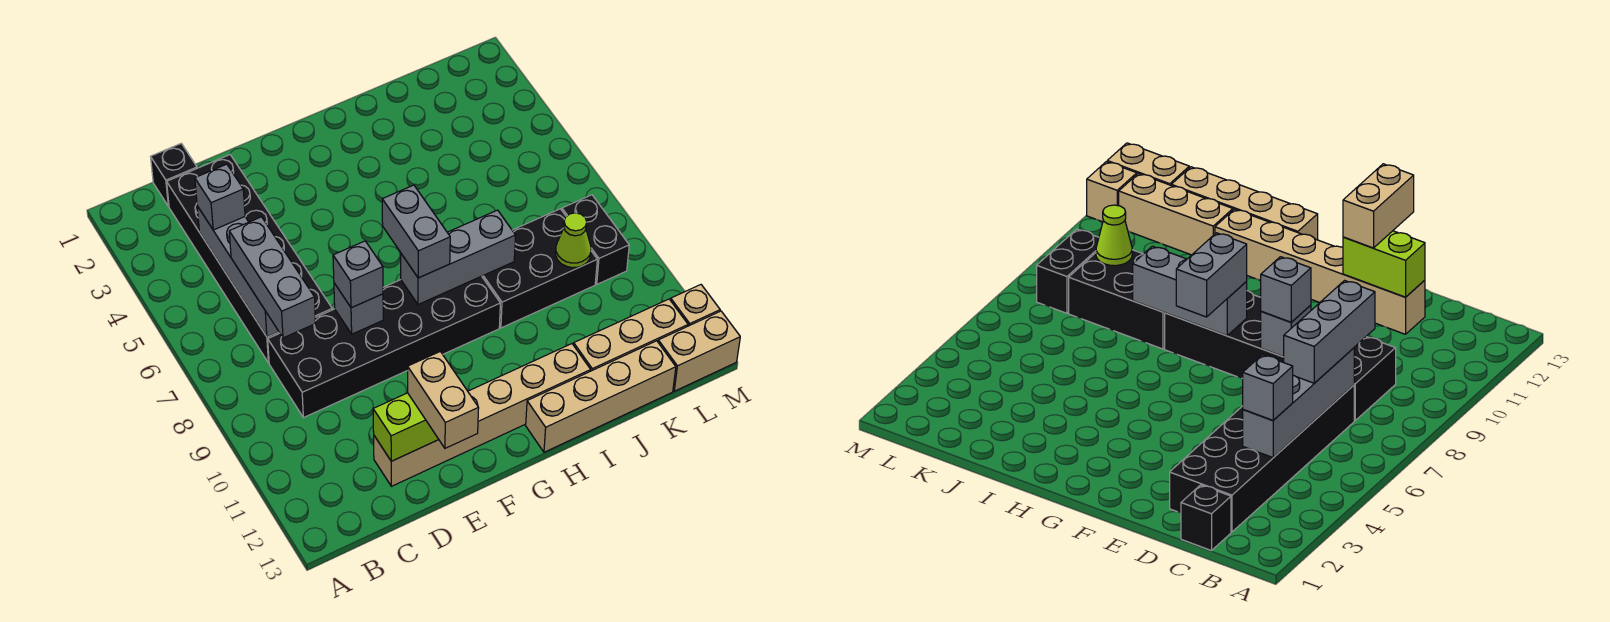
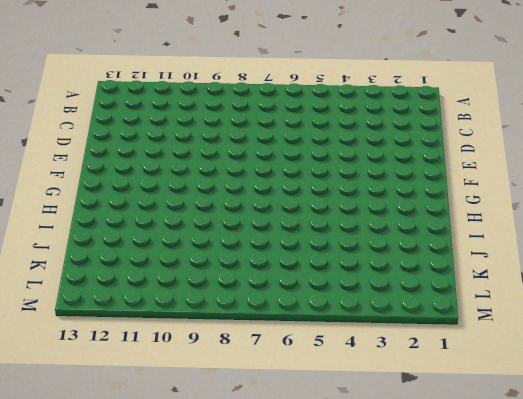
none -> black 1x1 brick [151,143,197,207]
none -> black 2x6 brick [167,155,332,363]
none -> black 2x6 brick [268,276,500,418]

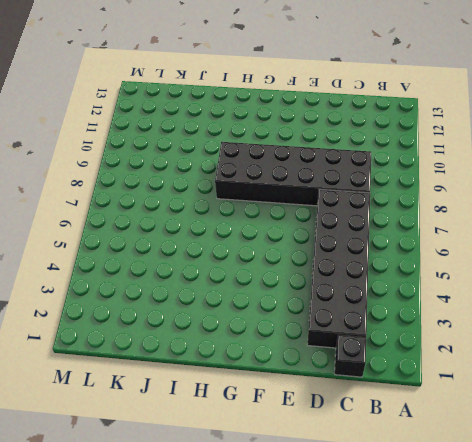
none -> tan 1x6 brick [374,344,591,486]
none -> tan 1x4 brick [526,341,676,452]
none -> black 2x3 brick [482,209,597,328]

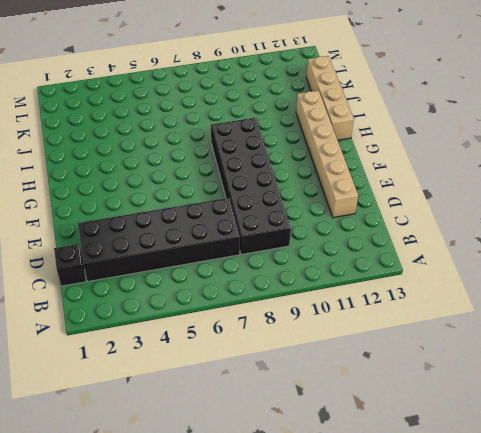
none -> black 2x3 brick [482,209,597,328]
none -> tan 1x3 brick [574,299,688,371]
none -> black 1x2 brick [562,195,629,284]

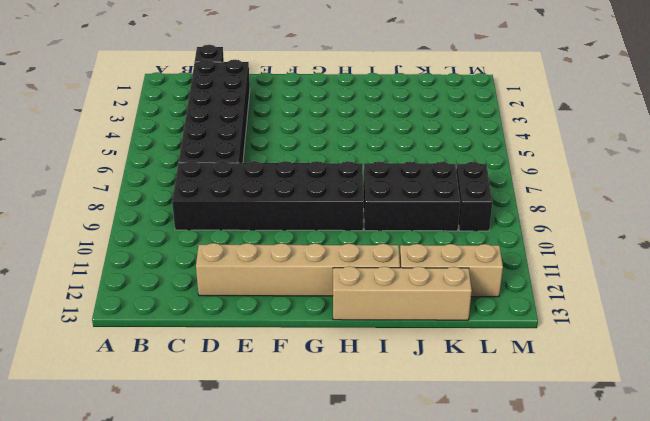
none -> tan 1x2 brick [658,311,740,391]
none -> tan 1x1 brick [671,285,720,326]
none -> grey 1x4 brick [197,206,279,337]

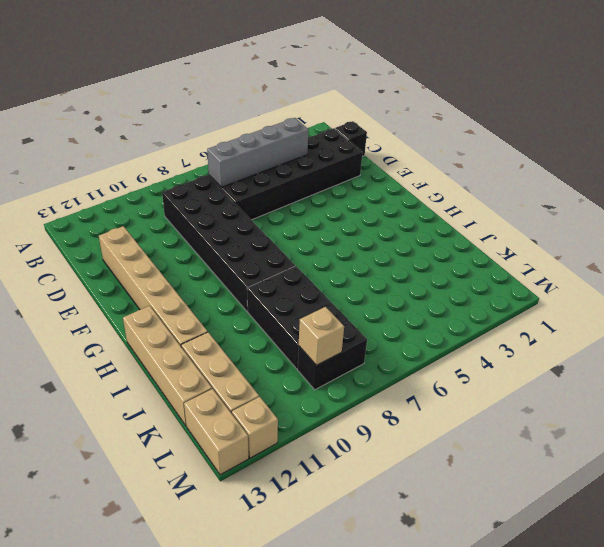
tan 1x1 brick [299,307,344,365] -> none
none -> lime 1x2 brick [373,393,439,461]
none -> grey 1x1 brick [334,283,383,334]
none -> grey 1x3 brick [401,210,516,304]

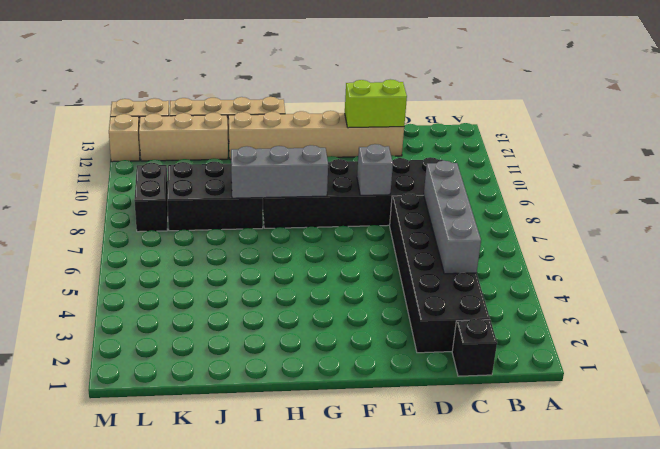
none -> lime 1x1 cone [556,213,591,268]
none -> grey 1x1 brick [195,164,245,230]
none -> grey 1x3 brick [229,217,315,338]

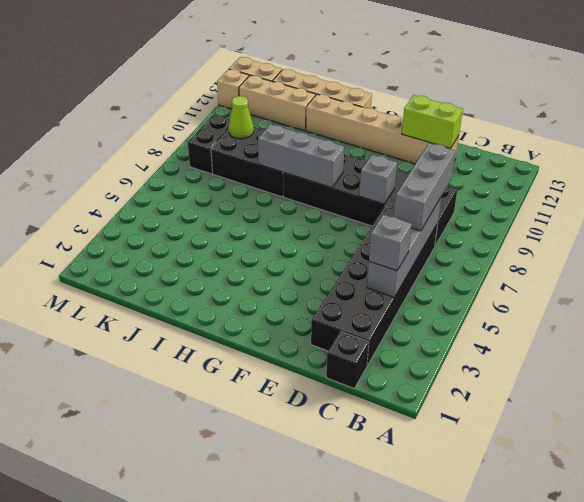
none -> grey 1x1 brick [333,241,383,308]
none -> tan 1x2 brick [408,352,479,448]
none -> grey 1x2 brick [382,185,450,278]

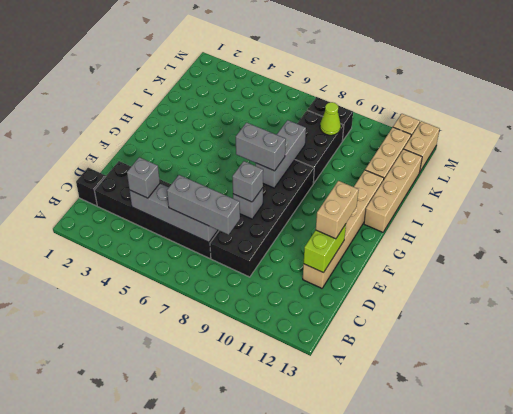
tan 1x2 brick [316,181,359,239] -> tan 1x2 brick turned to [408,352,479,448]

